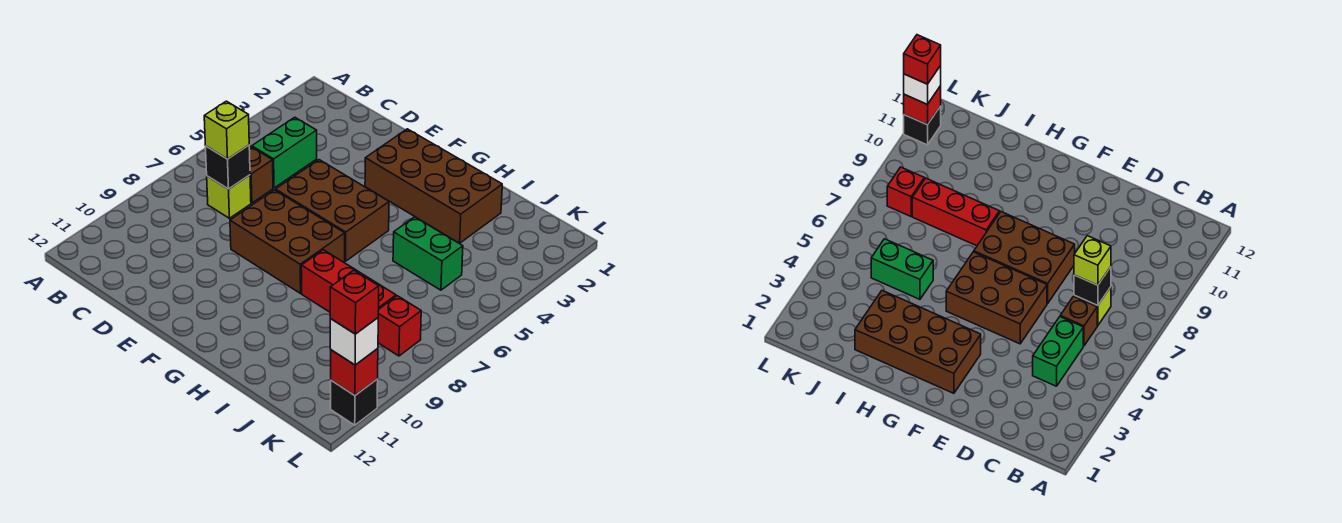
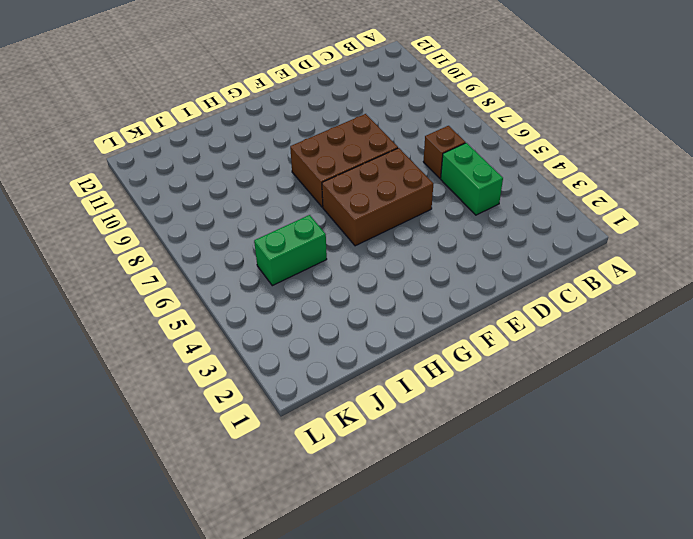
none -> lime 1x1 brick [207,175,251,218]
none -> brown 2x4 brick [365,129,502,243]
none -> red 1x3 brick [301,250,396,312]

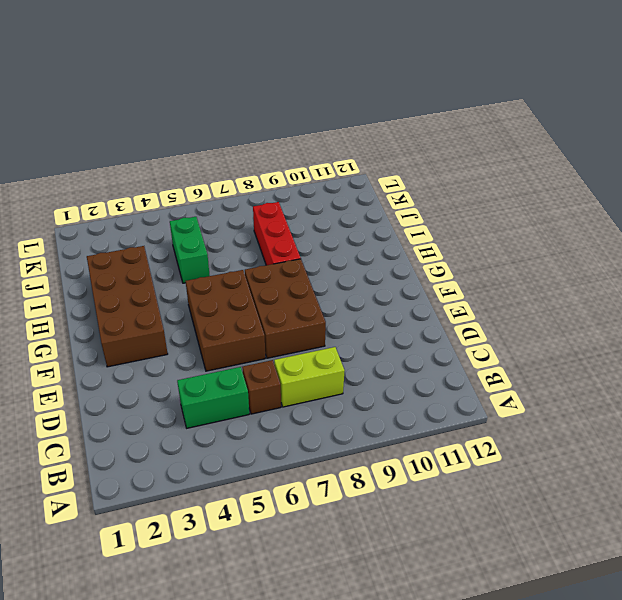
lime 1x2 brick [274,347,345,407] -> lime 1x1 brick [207,175,251,218]
none -> red 1x1 brick [378,296,421,356]
none -> black 1x1 brick [331,379,378,425]
none -> black 1x1 brick [206,145,250,189]

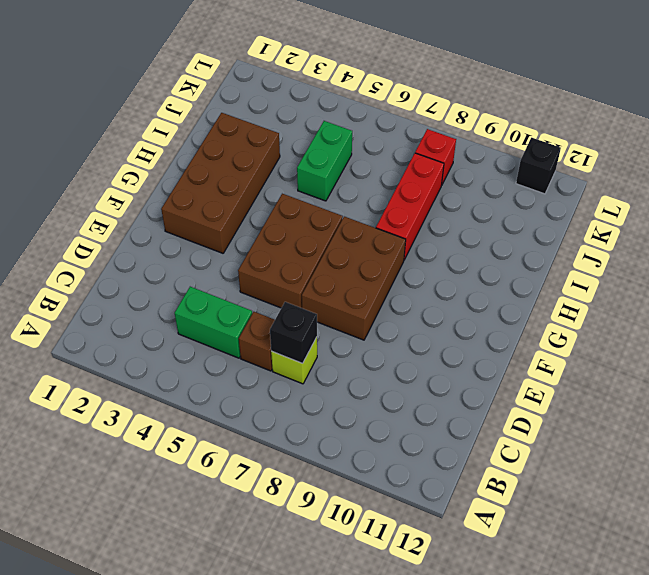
none -> red 1x1 brick [331,349,378,395]
none -> lime 1x1 brick [204,101,249,159]
none -> white 1x1 brick [330,318,378,365]

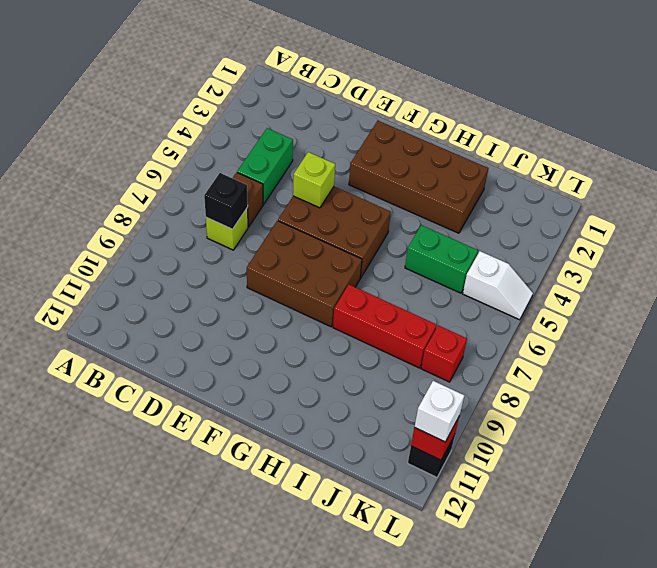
lime 1x1 brick [293,152,335,208] -> lime 1x1 brick moved to [204,101,249,159]
white 1x2 slope [463,251,533,320] -> none
none -> red 1x1 brick [330,270,379,334]

